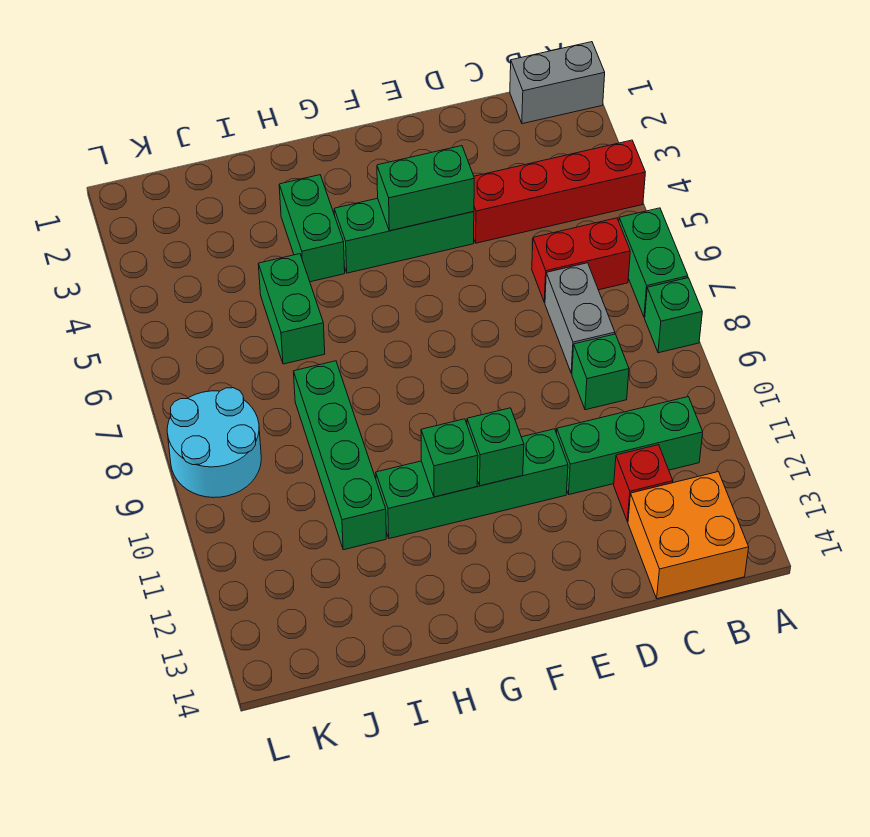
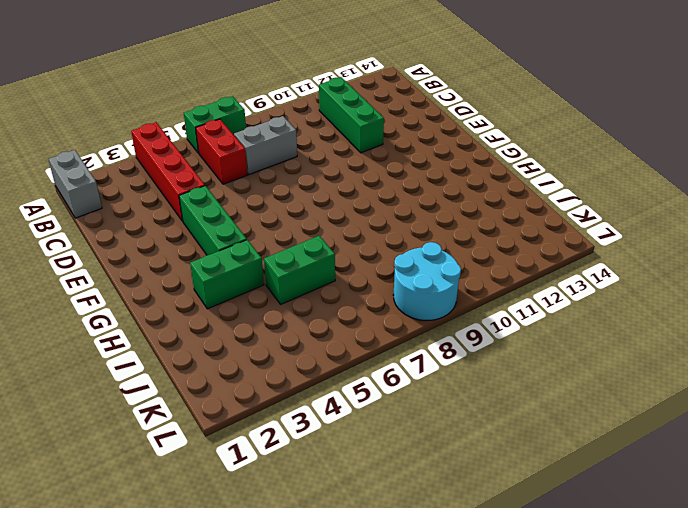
none -> green 1x1 brick [645,278,702,353]
none -> orange 2x2 brick [628,472,749,599]
none -> green 1x1 brick [572,334,629,410]

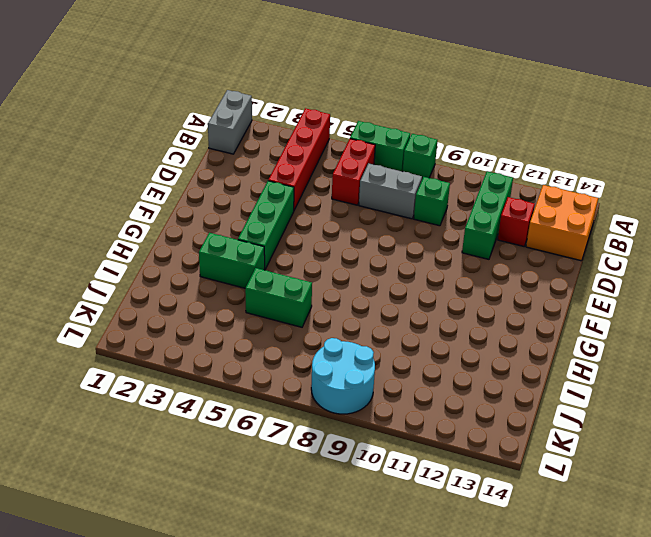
none -> green 1x4 brick [376,429,568,539]
none -> green 1x4 brick [294,361,386,550]
none -> green 1x2 brick [377,146,474,231]

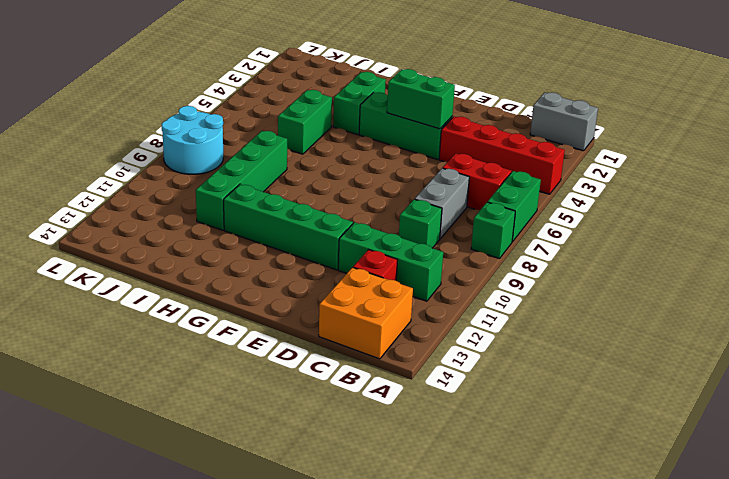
none -> green 1x1 brick [467,408,524,486]
none -> green 1x1 brick [421,419,478,497]

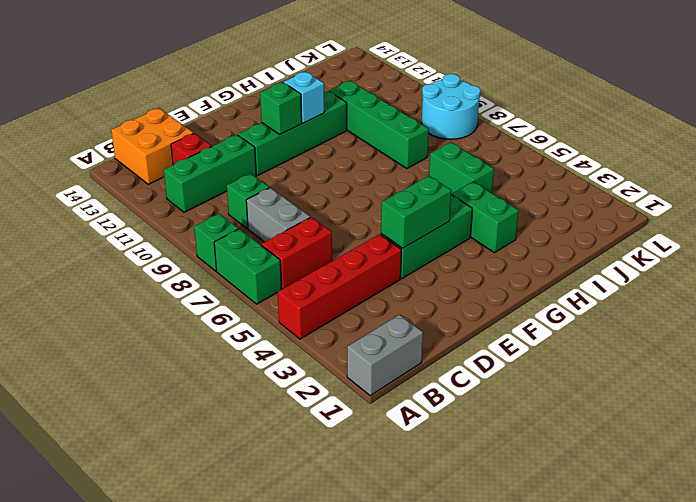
cyan 1x1 brick [284,72,324,123] -> green 1x1 brick [421,419,478,497]

